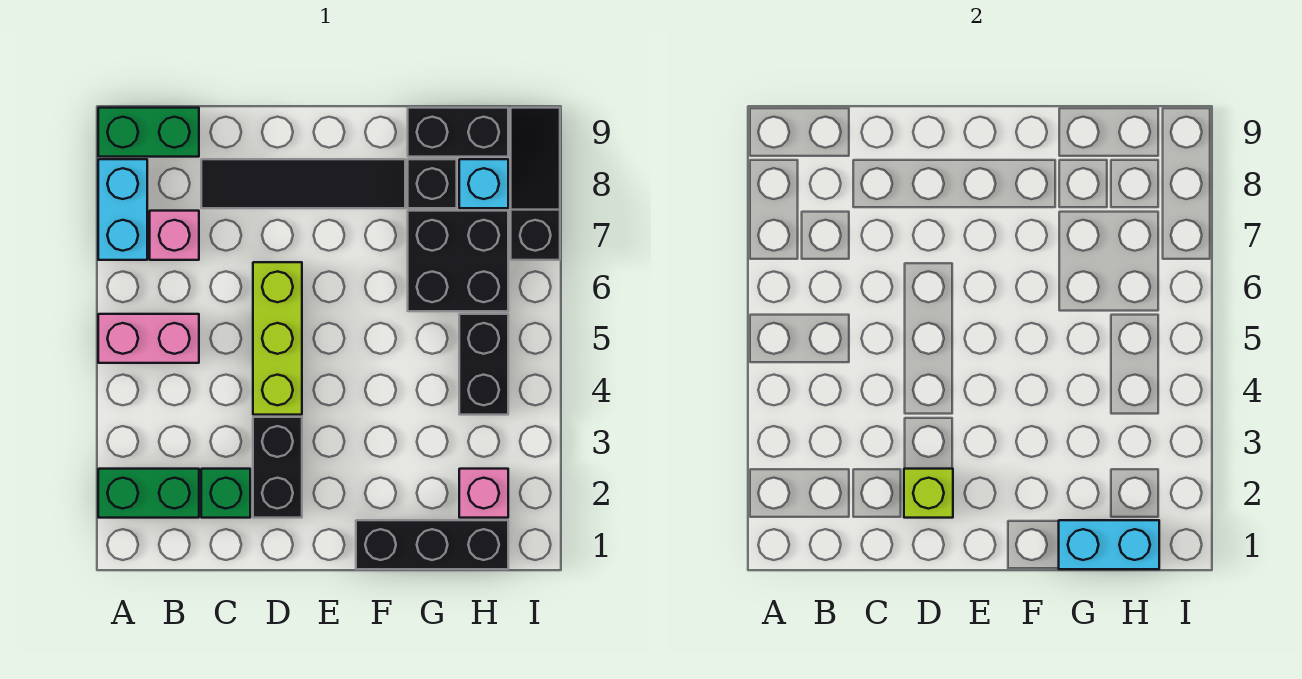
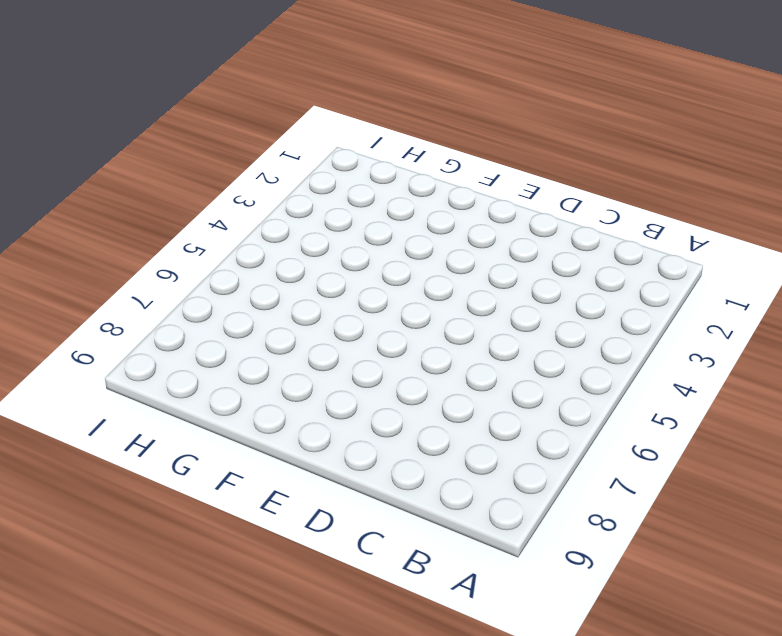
none -> green 1x2 brick [98,469,199,518]
none -> pink 1x2 brick [98,314,199,363]
none -> cyan 1x2 brick [98,159,147,260]

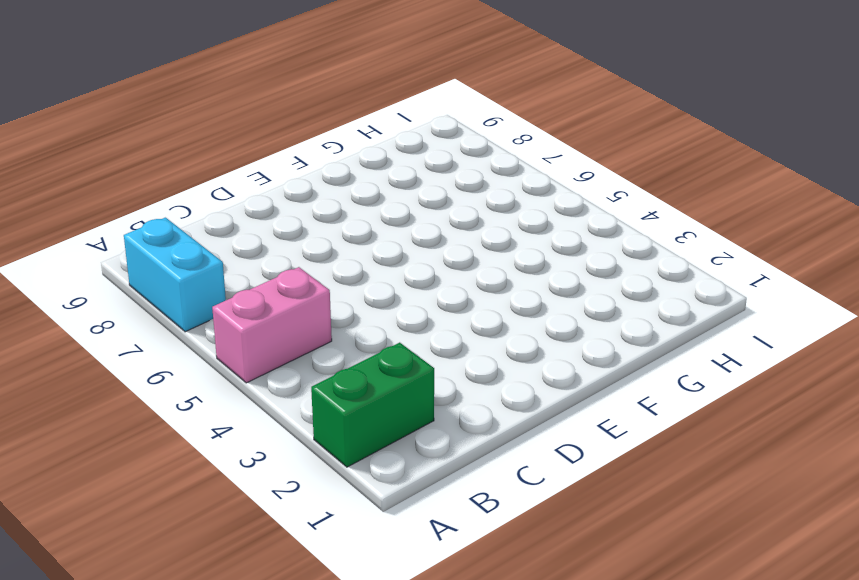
none -> green 1x2 brick [98,108,199,157]
none -> pink 1x1 brick [150,211,199,260]
none -> green 1x1 brick [201,469,250,518]

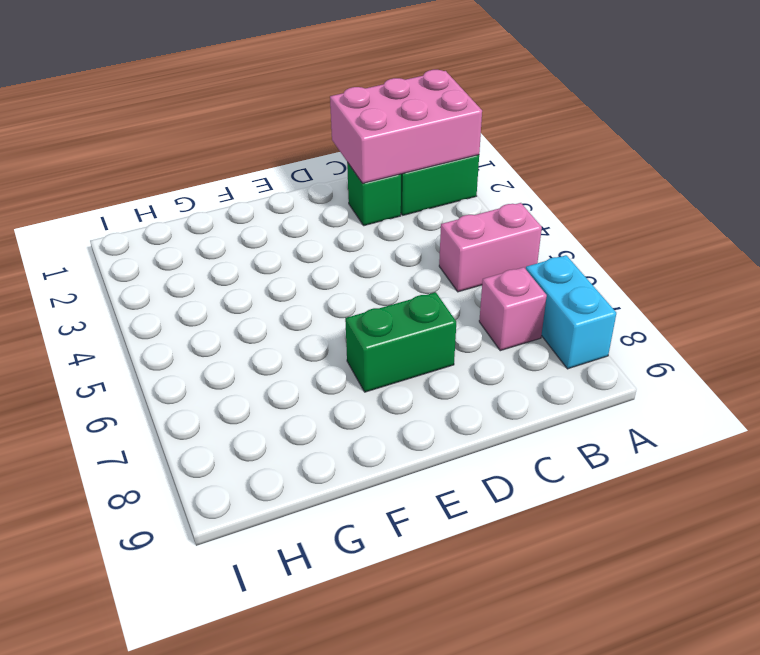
pink 2x3 brick [330,70,482,183] -> none
green 1x2 brick [345,292,456,392] -> green 1x2 brick moved to [98,108,199,157]
none -> black 1x4 tile [201,159,405,208]
none -> black 1x2 brick [253,417,302,518]
none -> lime 1x3 brick [253,262,302,415]

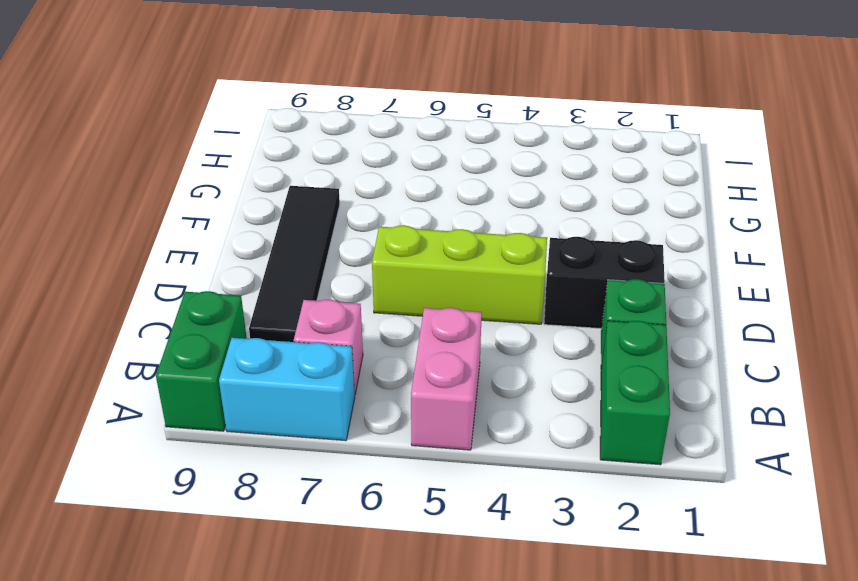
none -> black 1x3 brick [356,520,508,569]
none -> black 2x2 brick [408,211,508,311]
none -> black 1x1 brick [408,159,457,208]

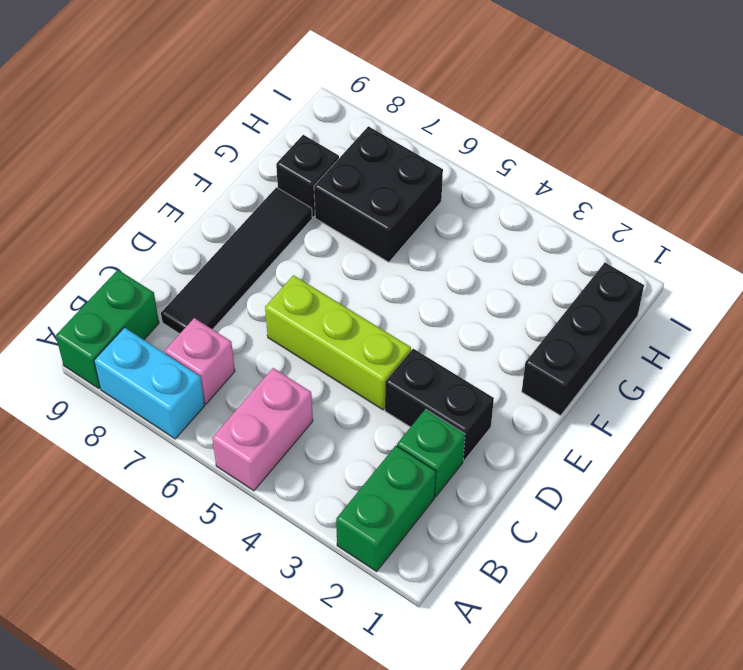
none -> black 1x2 brick [408,108,508,157]
none -> pink 1x1 brick [459,469,508,518]
none -> black 1x2 brick [459,314,508,415]

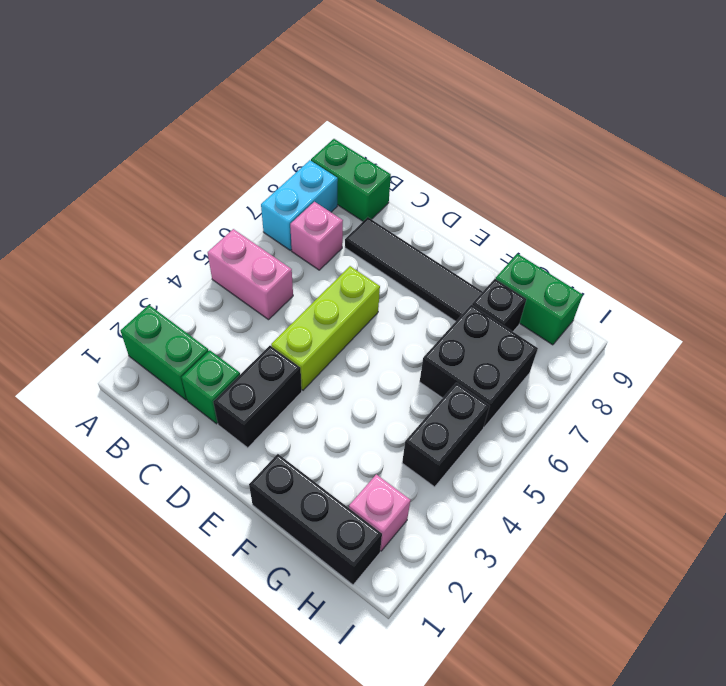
green 1x2 brick [496,254,583,345] -> black 1x2 brick [408,108,508,157]
none -> cyan 1x1 brick [459,159,508,208]
none -> black 1x3 slope [511,108,560,260]
none -> lime 1x1 brick [904,469,953,518]

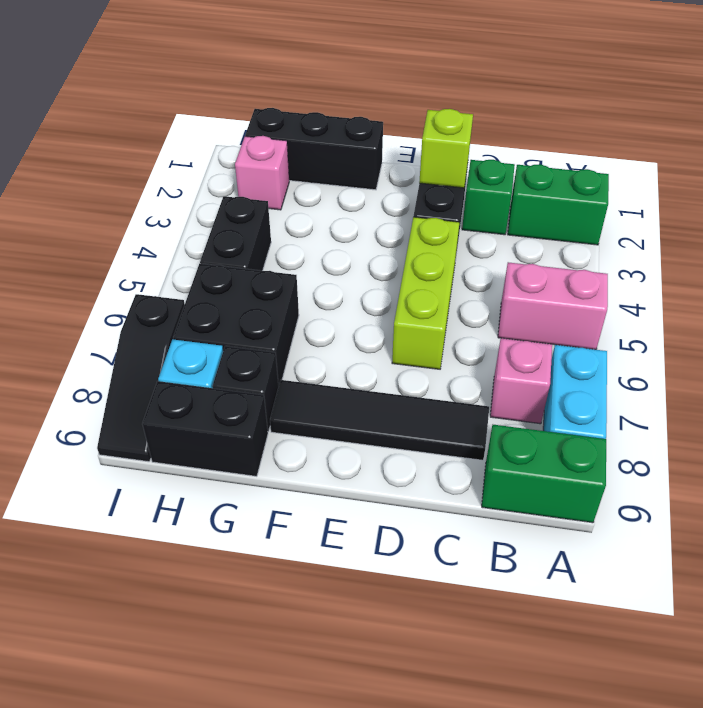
none -> cyan 1x2 brick [1059,520,1159,569]

